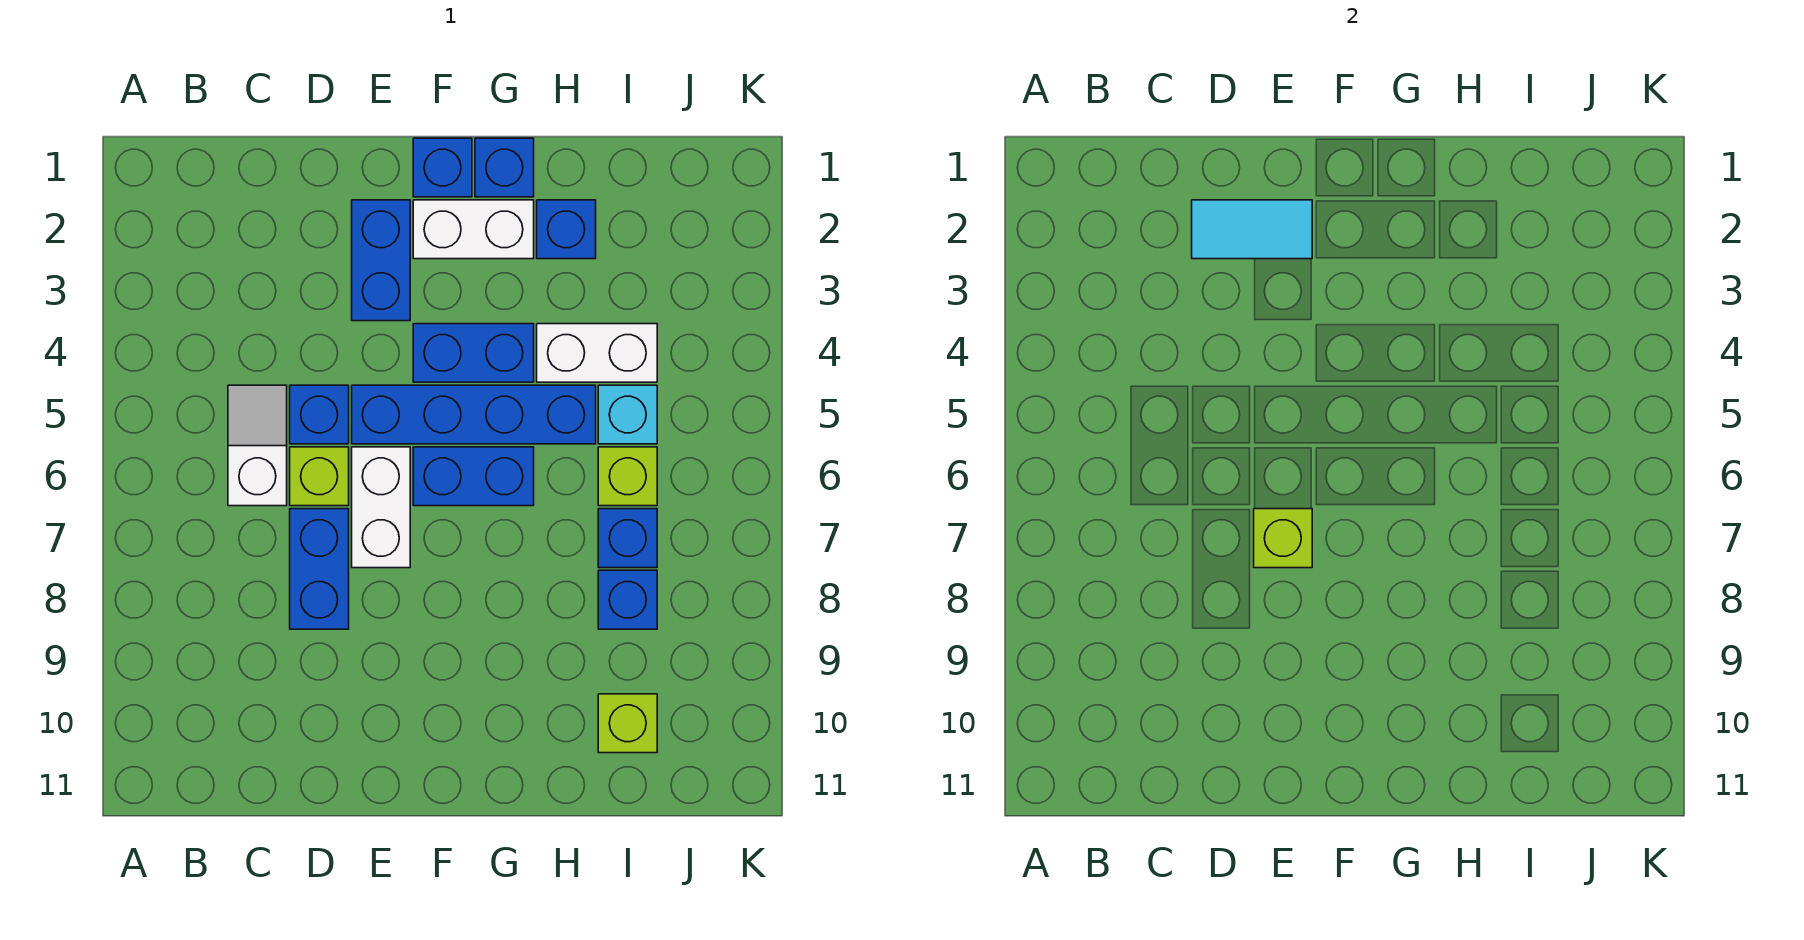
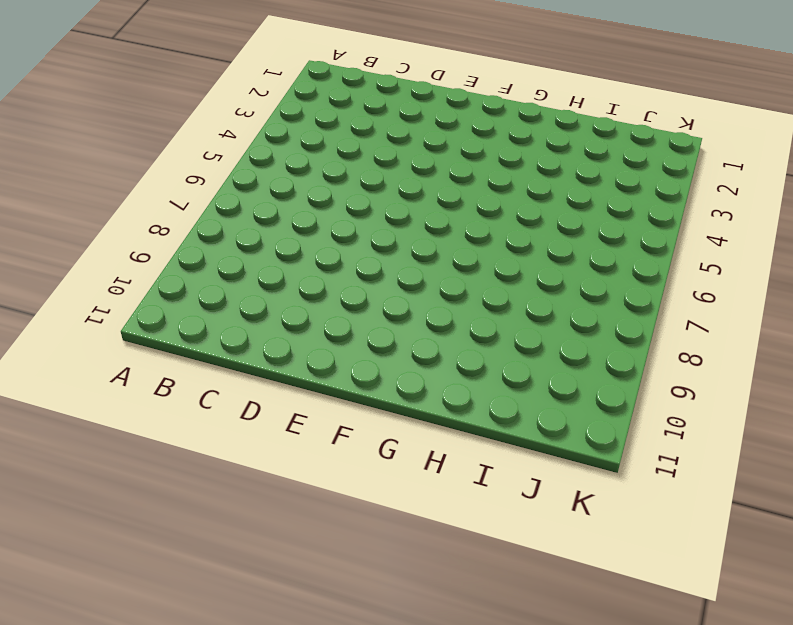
none -> white 1x2 slope [228,385,287,506]
none -> blue 1x1 brick [290,385,349,444]
none -> lime 1x1 brick [290,447,349,506]

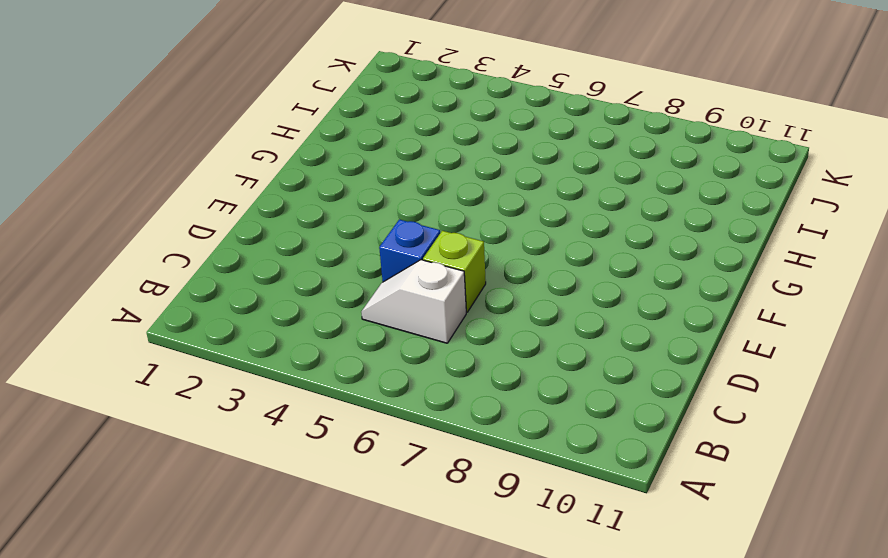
none -> blue 1x2 brick [290,509,349,629]
none -> blue 1x2 brick [352,200,410,321]
none -> blue 1x4 brick [352,385,596,444]

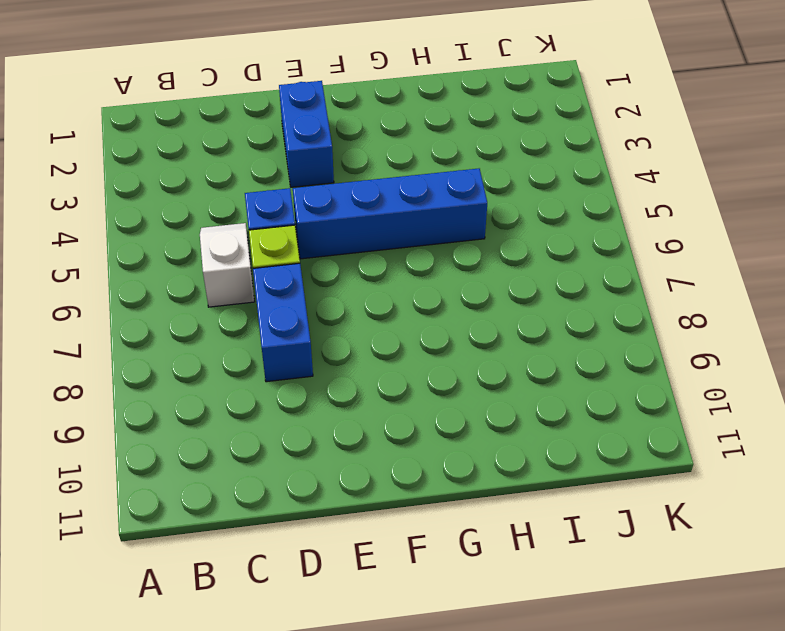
none -> white 1x2 brick [352,447,410,568]
none -> blue 1x1 brick [413,138,472,197]
none -> white 1x2 brick [413,200,534,259]

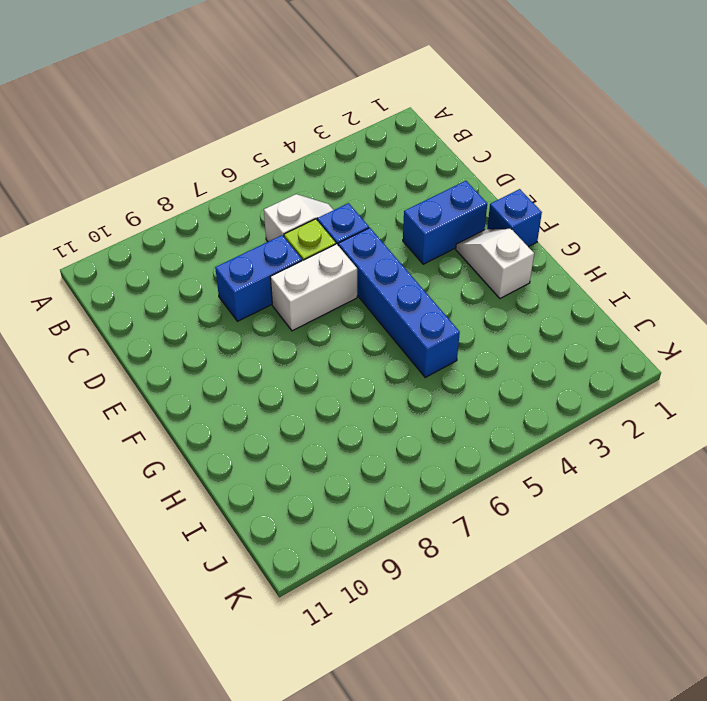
white 1x2 slope [456,229,534,298] -> white 1x2 brick [413,200,534,259]
none -> blue 1x2 brick [413,324,534,382]
none -> blue 1x2 brick [413,447,534,506]
none -> blue 1x1 brick [475,138,534,197]

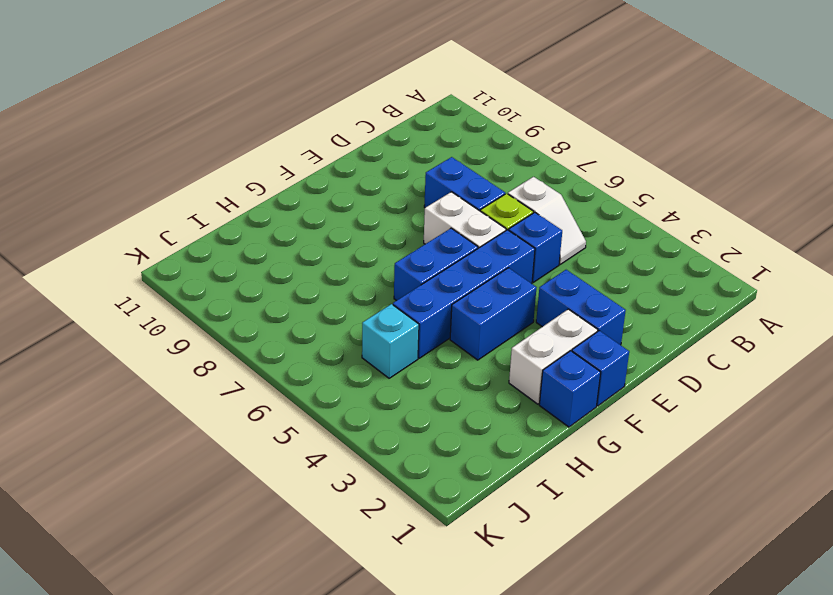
none -> blue 1x1 brick [537,200,596,259]
none -> white 1x2 brick [537,324,657,382]
none -> lime 1x1 brick [598,447,657,506]

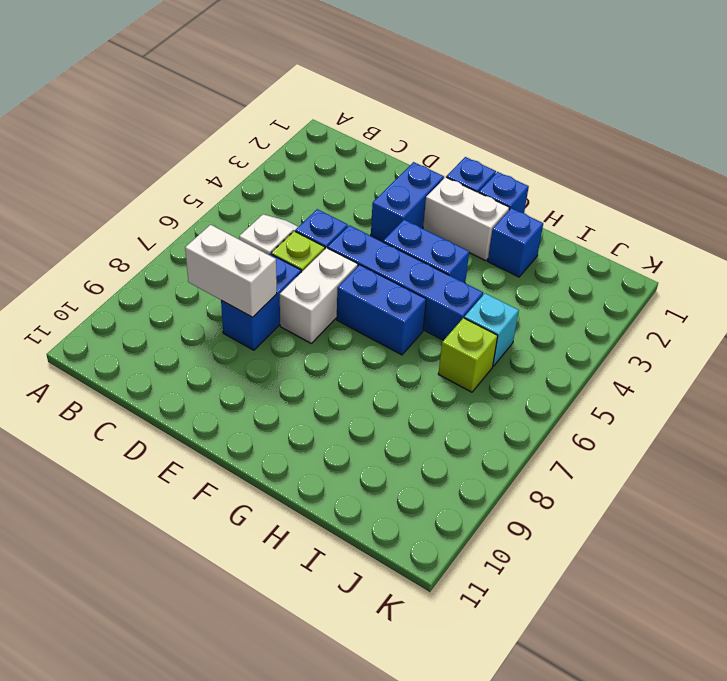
white 1x2 brick [185,225,277,317] -> white 1x2 brick moved to [537,324,657,382]
none -> blue 1x1 brick [598,509,657,568]
none -> blue 1x1 brick [598,570,657,629]
none -> lime 1x1 brick [598,694,657,753]

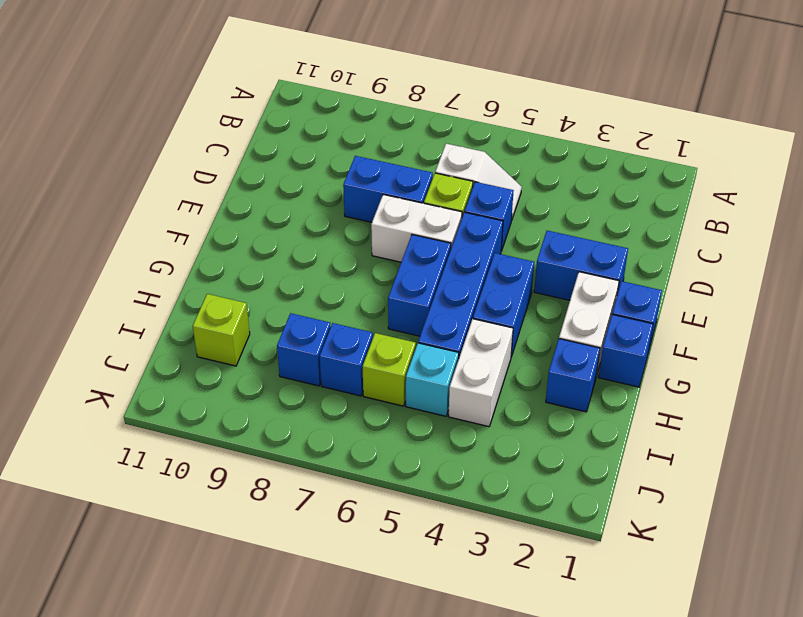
none -> cyan 1x2 tile [1192,200,1312,259]
none -> lime 1x1 brick [1254,509,1312,568]

